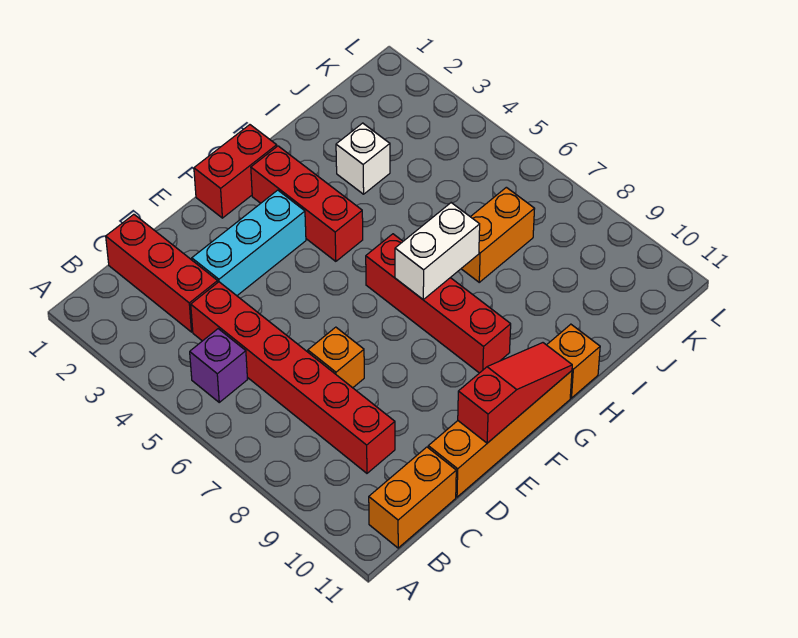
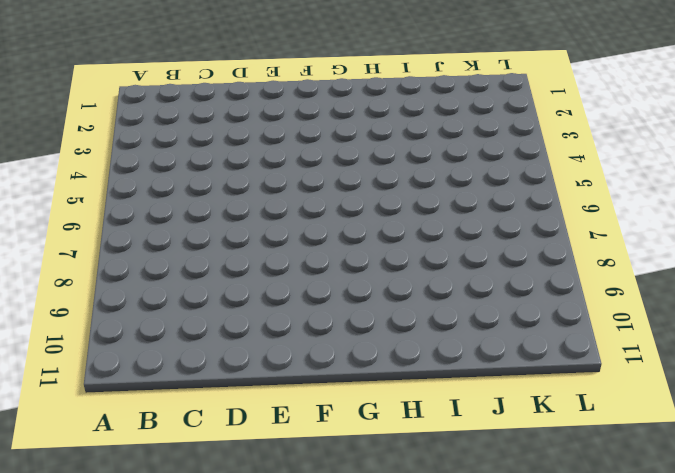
none -> purple 1x1 brick [190,329,247,402]
none -> orange 1x2 brick [369,447,456,548]
none -> red 1x3 brick [106,214,218,332]

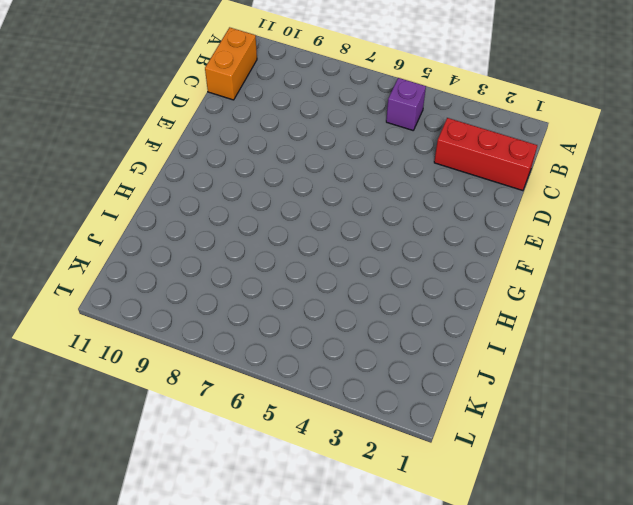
none -> red 1x6 brick [191,282,395,473]
none -> cyan 1x3 brick [192,190,306,296]
none -> orange 1x1 brick [308,327,364,388]

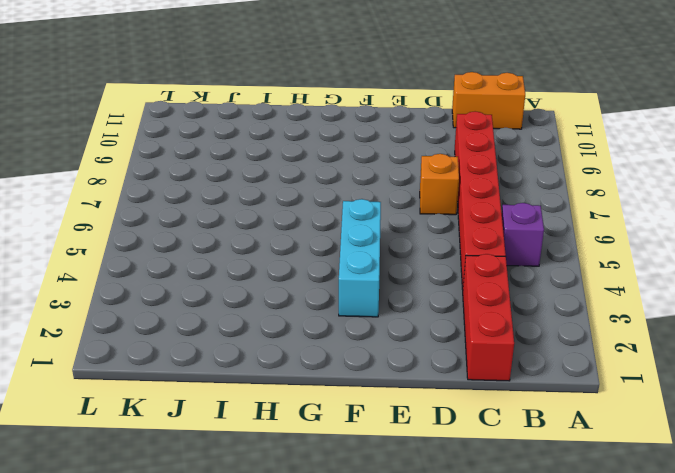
cyan 1x3 brick [339,199,381,317] -> cyan 1x3 brick turned to [192,190,306,296]
none -> orange 1x4 brick [428,371,572,497]
none -> red 1x2 brick [194,125,277,218]
none -> red 1x3 brick [251,146,363,261]

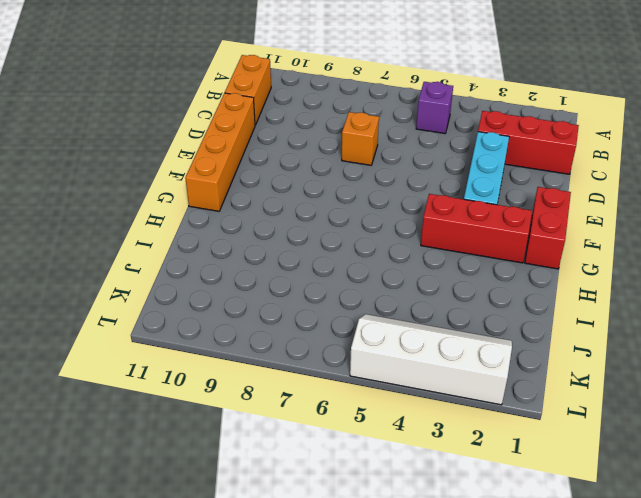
white 2x4 slope [350,314,512,405] -> none
none -> red 1x6 brick [191,282,395,473]
none -> red 1x4 brick [366,234,511,373]
none -> orange 1x1 brick [547,324,600,398]

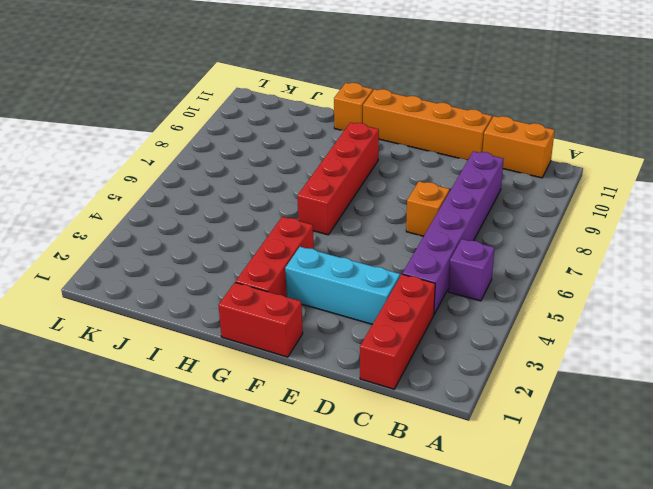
purple 1x6 brick [402,151,504,314] -> red 1x6 brick [191,282,395,473]
none -> white 1x1 brick [336,123,390,194]
none -> orange 1x2 brick [461,187,534,282]
none -> red 1x3 slope [458,343,572,443]

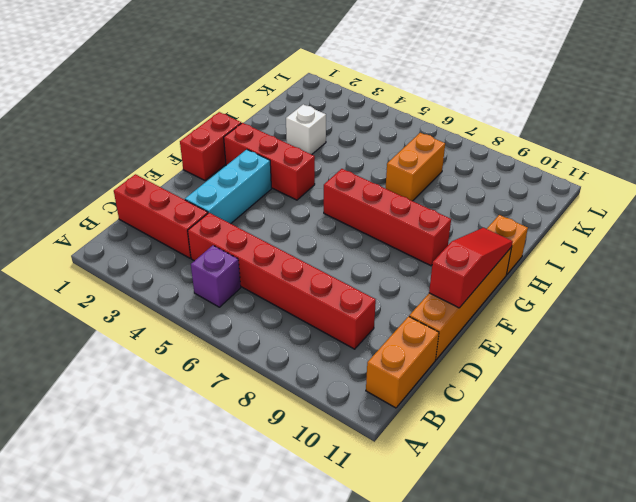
none -> orange 1x1 brick [308,327,364,388]
none -> white 1x2 brick [395,203,480,299]

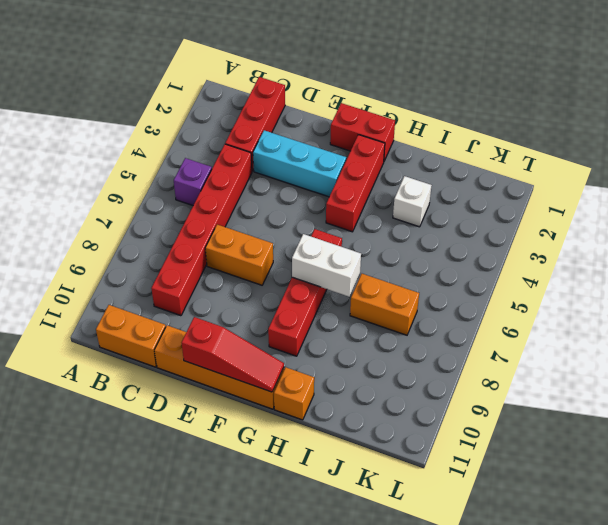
orange 1x2 brick [205,225,273,285] -> orange 1x1 brick [308,327,364,388]

